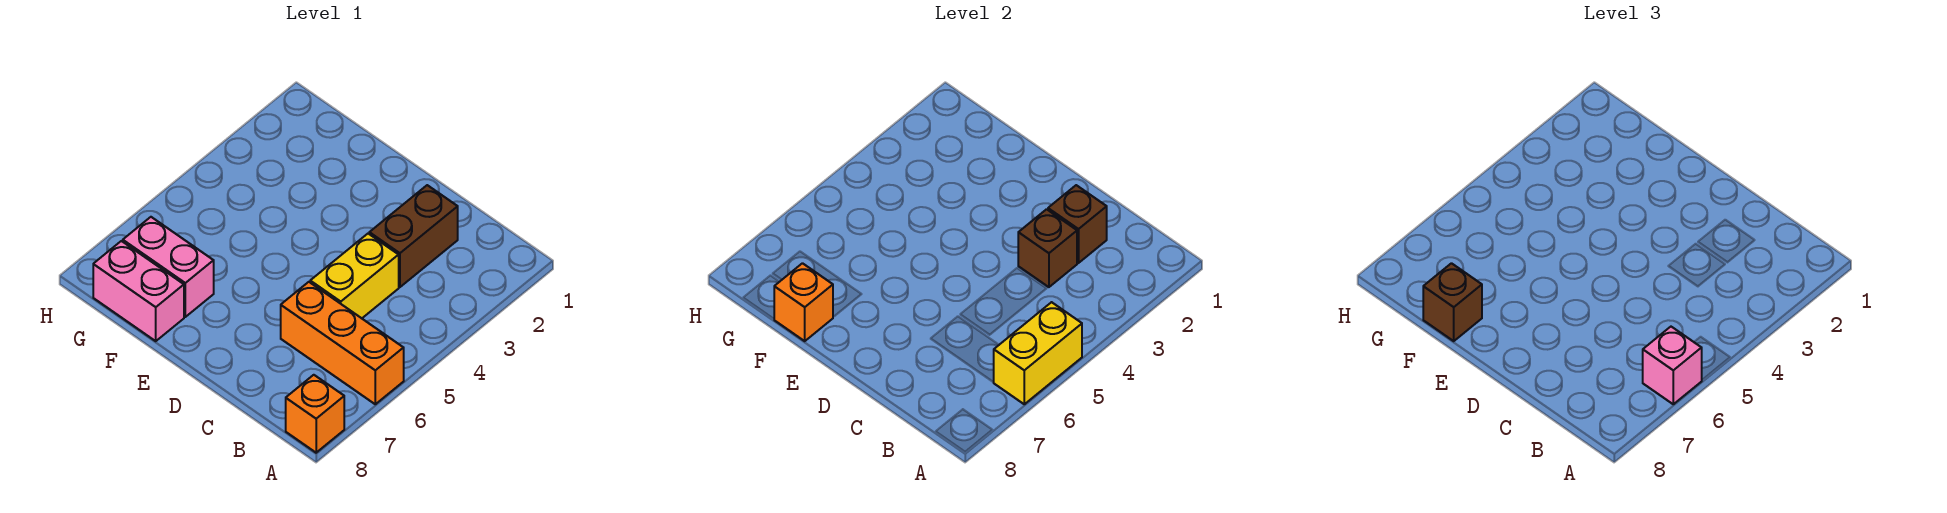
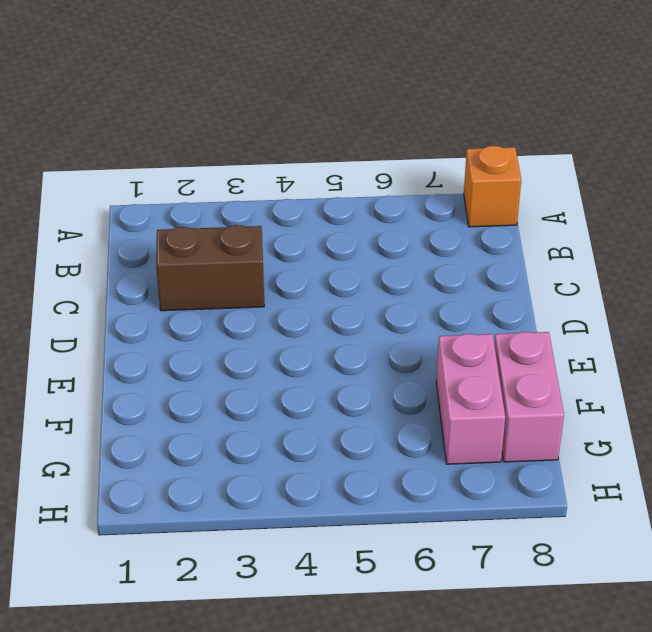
none -> orange 1x3 brick [281,282,404,404]
none -> yellow 1x2 brick [310,234,399,318]
none -> yellow 1x2 brick [994,302,1082,404]

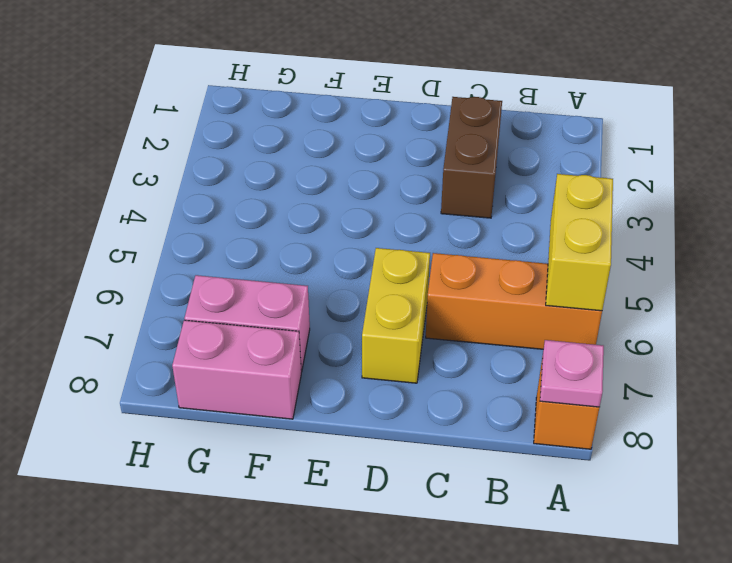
pink 1x1 plate [540,340,604,407] -> none
yellow 1x2 brick [362,248,430,383] -> yellow 1x2 brick moved to [310,234,399,318]
none -> brown 1x1 brick [1048,185,1107,263]
none -> brown 1x1 brick [1018,209,1077,287]
none -> orange 1x1 brick [774,263,833,341]

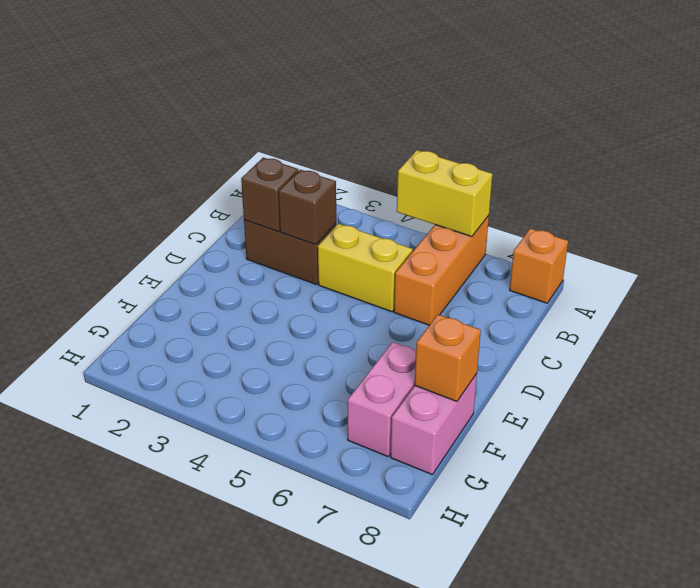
none -> pink 1x1 brick [1643,327,1702,404]
none -> brown 1x1 brick [1423,263,1482,341]

